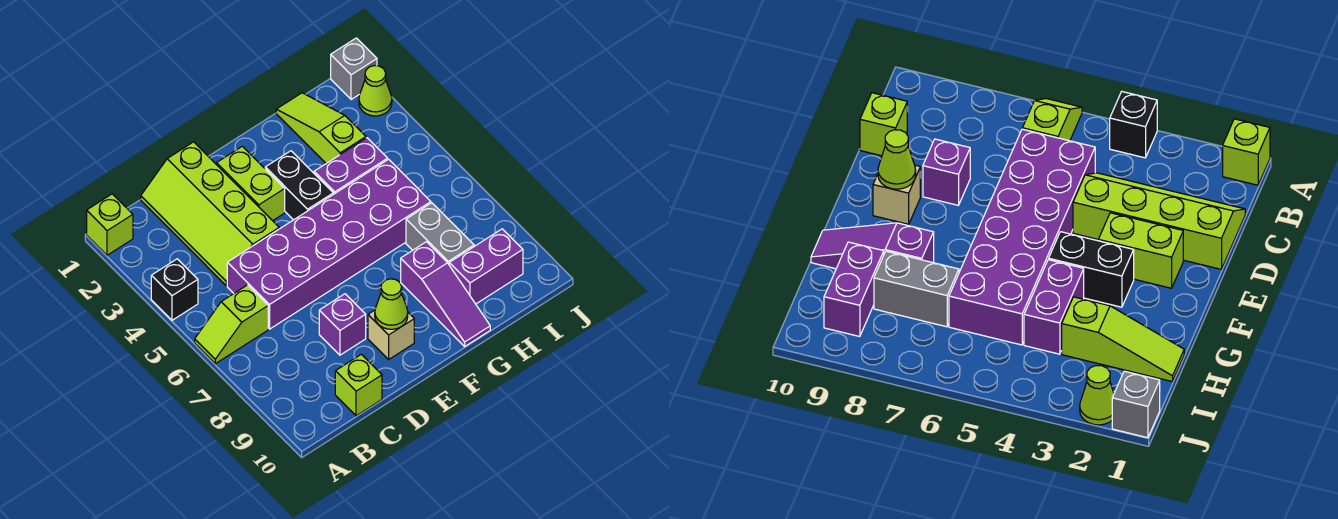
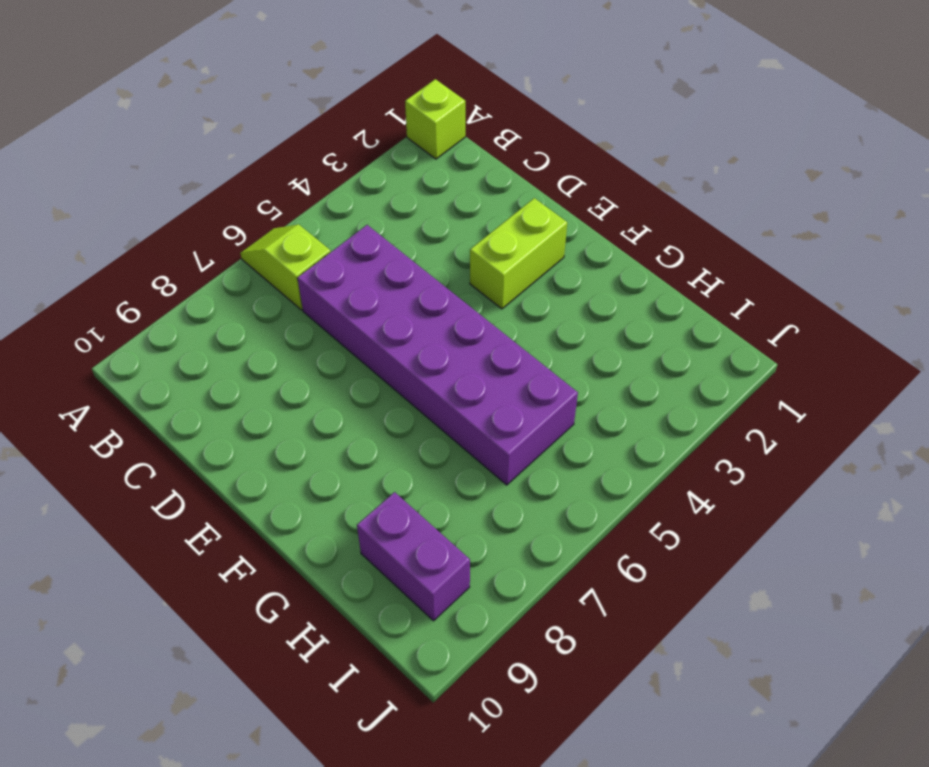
none -> black 1x1 brick [151,259,198,320]
none -> lime 2x4 slope [141,142,279,286]
none -> lime 1x1 brick [335,354,382,416]

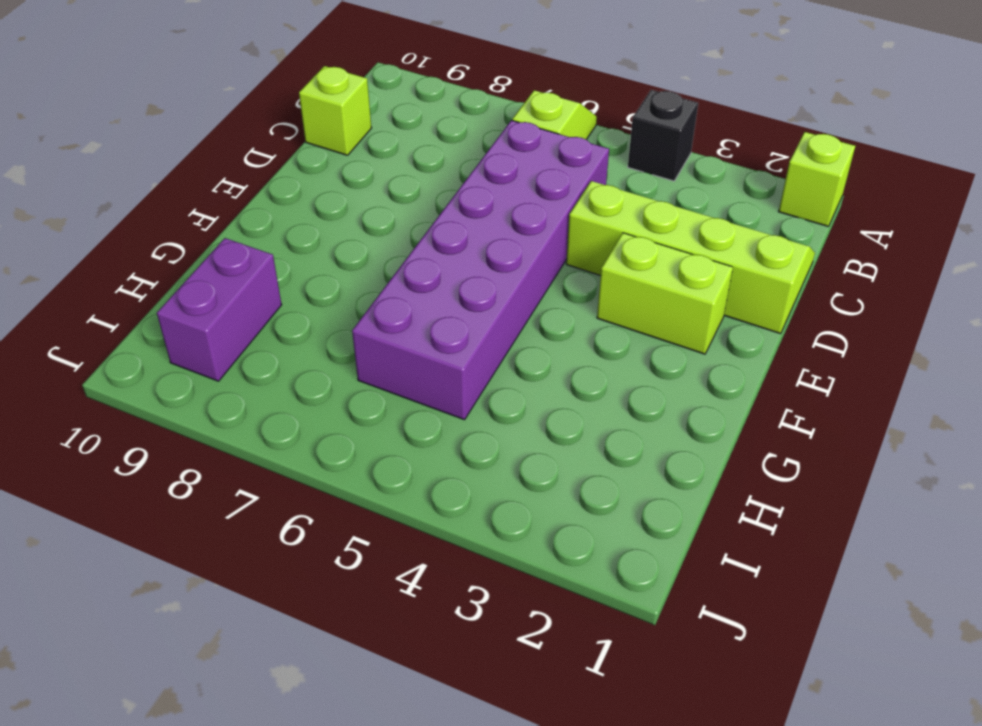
none -> purple 1x1 brick [319,294,366,355]
none -> tan 1x1 brick [368,310,414,359]
none -> black 1x2 brick [265,151,333,220]

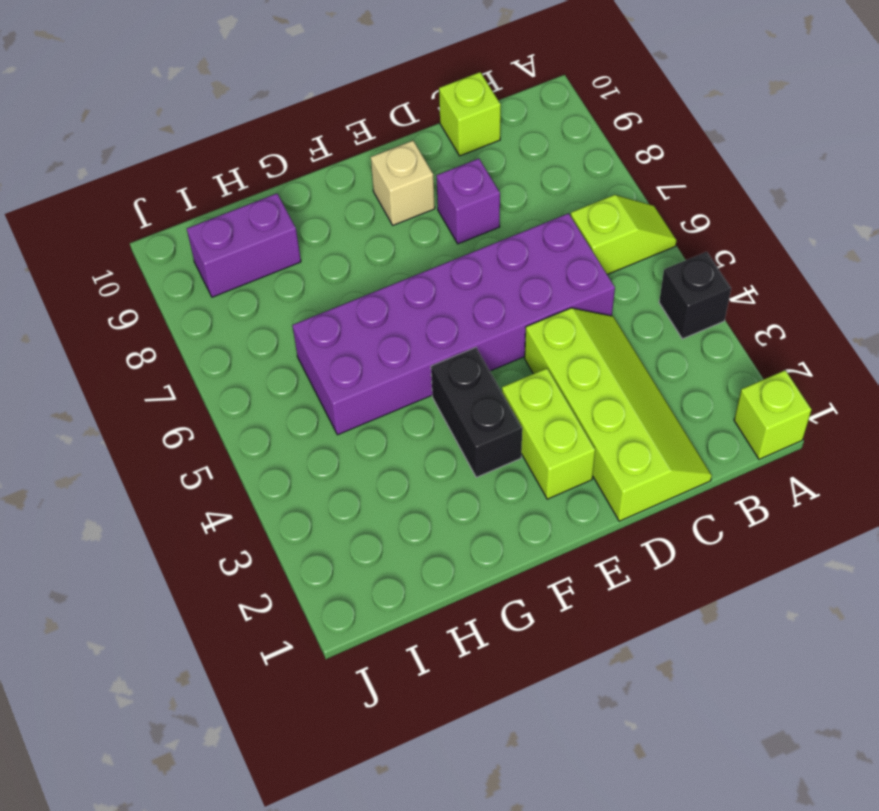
none -> purple 1x2 brick [314,138,388,194]
none -> purple 1x3 slope [401,242,490,346]
none -> lime 1x3 slope [276,93,366,163]

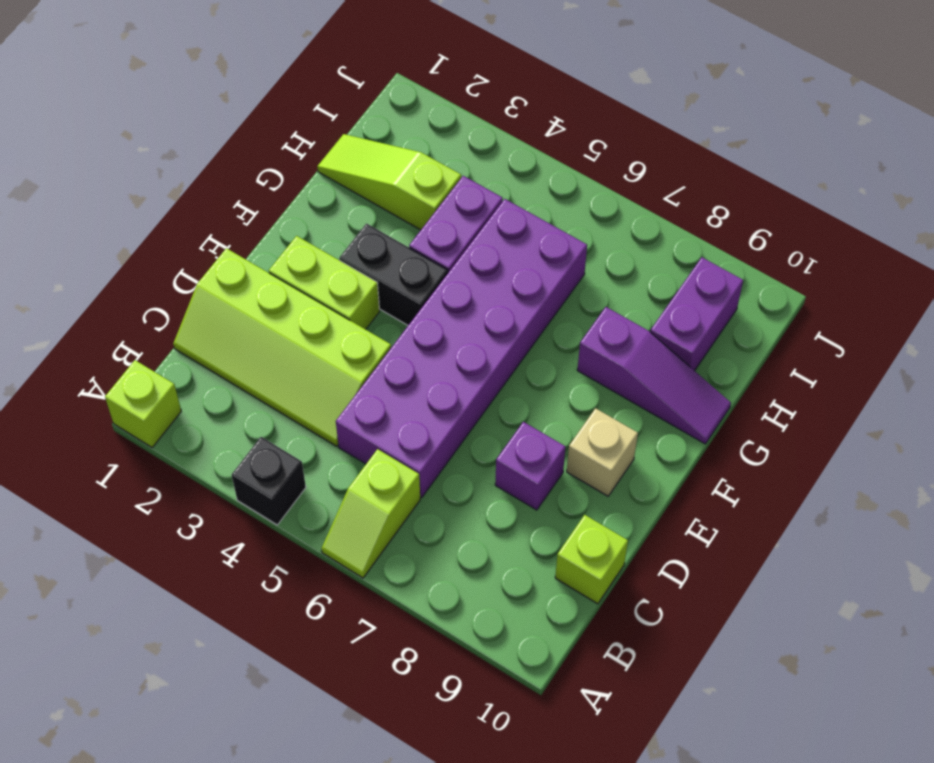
none -> grey 1x2 brick [406,203,474,264]
none -> grey 1x1 brick [331,38,377,100]
none -> lime 1x1 cone [359,66,392,116]

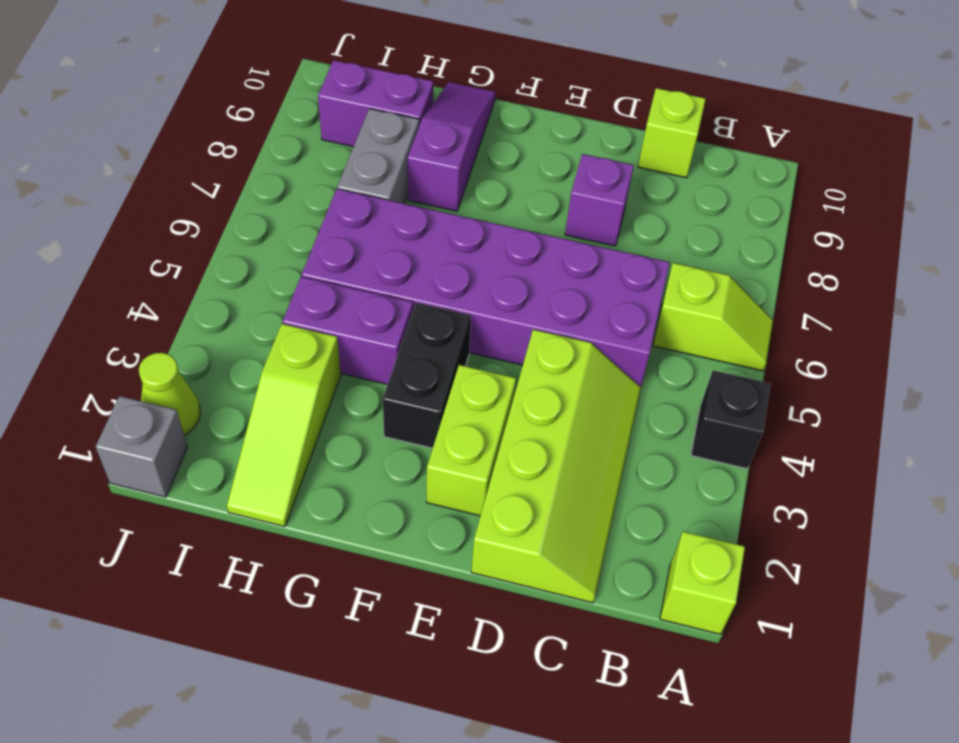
none -> tan 1x1 brick [368,310,414,359]
none -> lime 1x1 cone [375,279,408,329]

